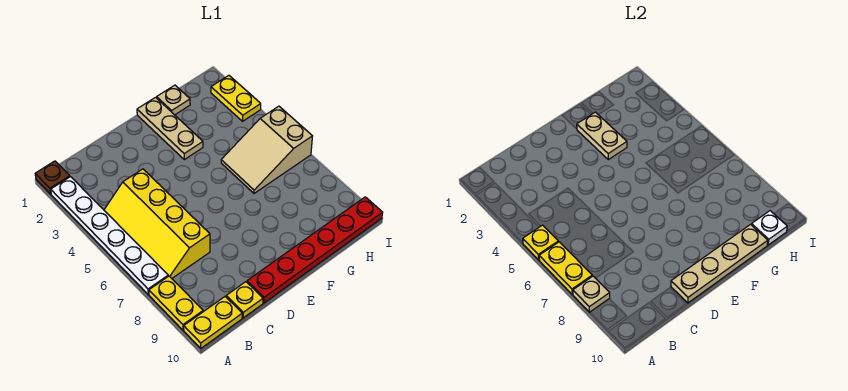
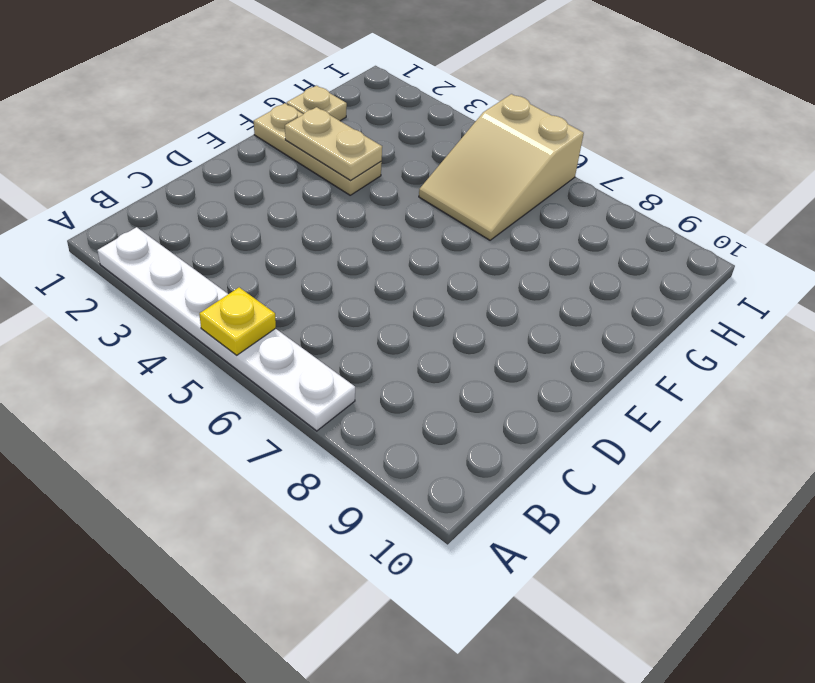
none -> brown 1x1 plate [35,161,70,194]
none -> yellow 1x2 plate [149,276,203,330]
none -> yellow 1x2 plate [184,297,242,348]

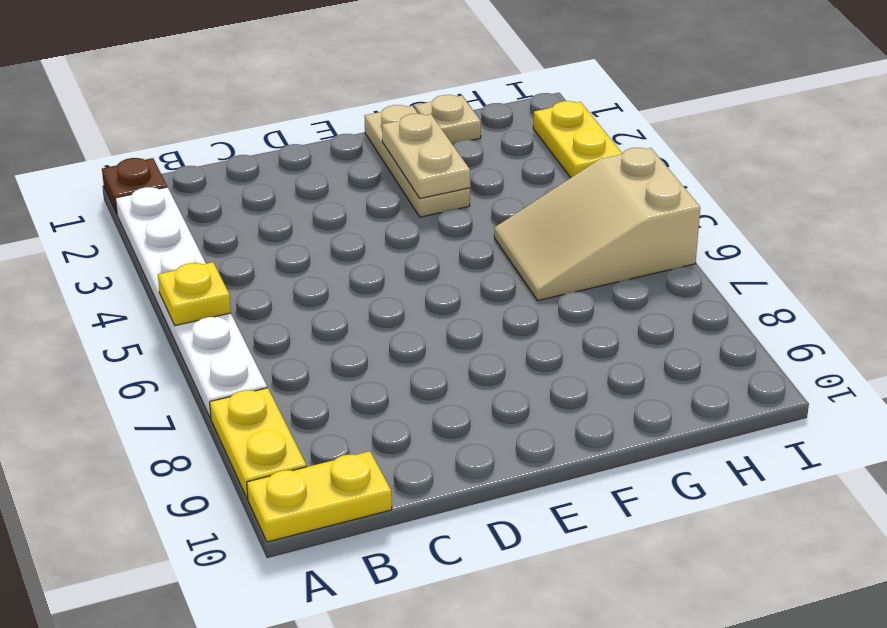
none -> yellow 2x4 slope [104,169,210,278]
none -> yellow 1x1 plate [226,282,263,318]
none -> red 1x6 plate [247,197,383,303]

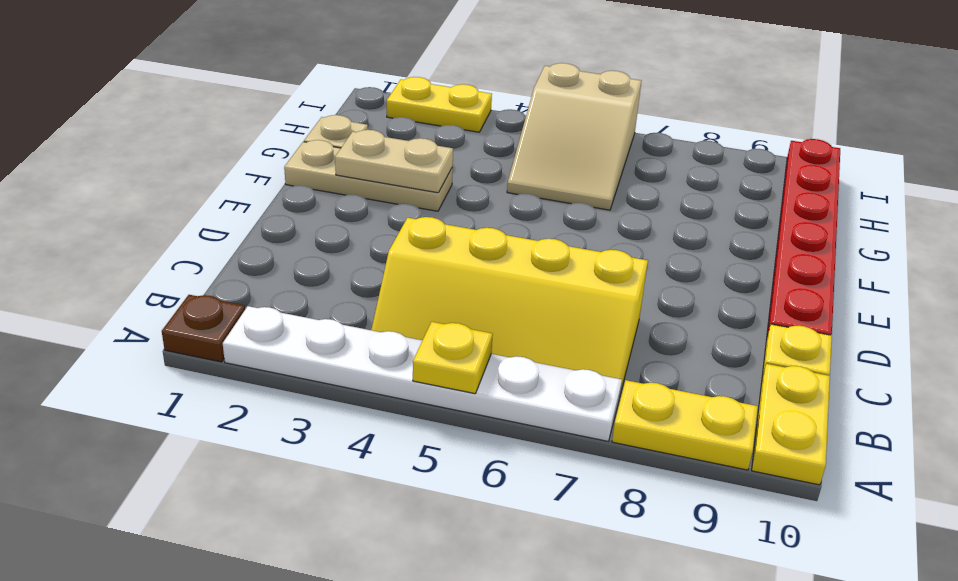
none -> yellow 1x2 plate [539,242,592,295]
none -> tan 1x1 plate [573,276,610,312]
none -> tan 1x4 plate [671,224,768,303]

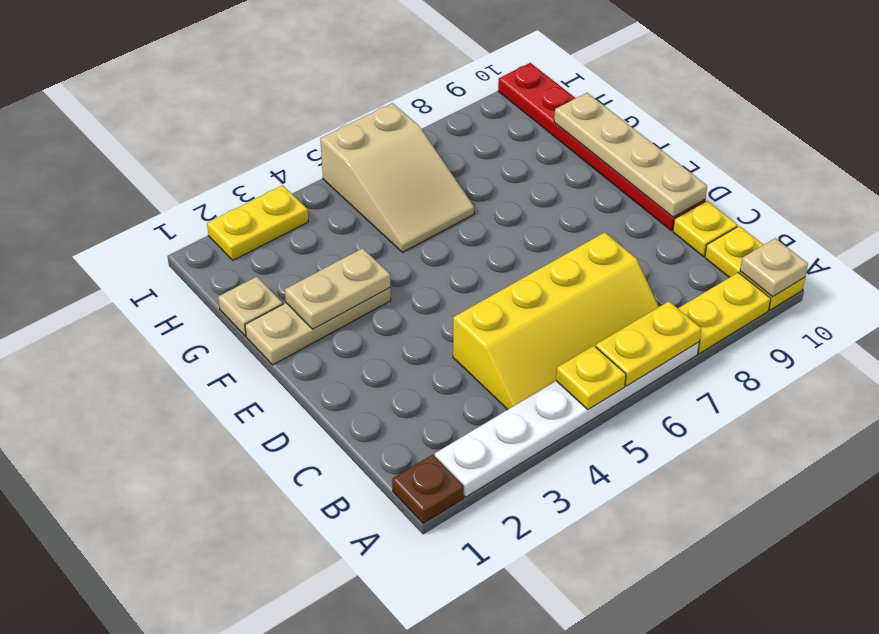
tan 1x1 plate [740,238,808,297] -> tan 1x1 plate moved to [573,276,610,312]
none -> white 1x1 plate [751,211,787,245]

